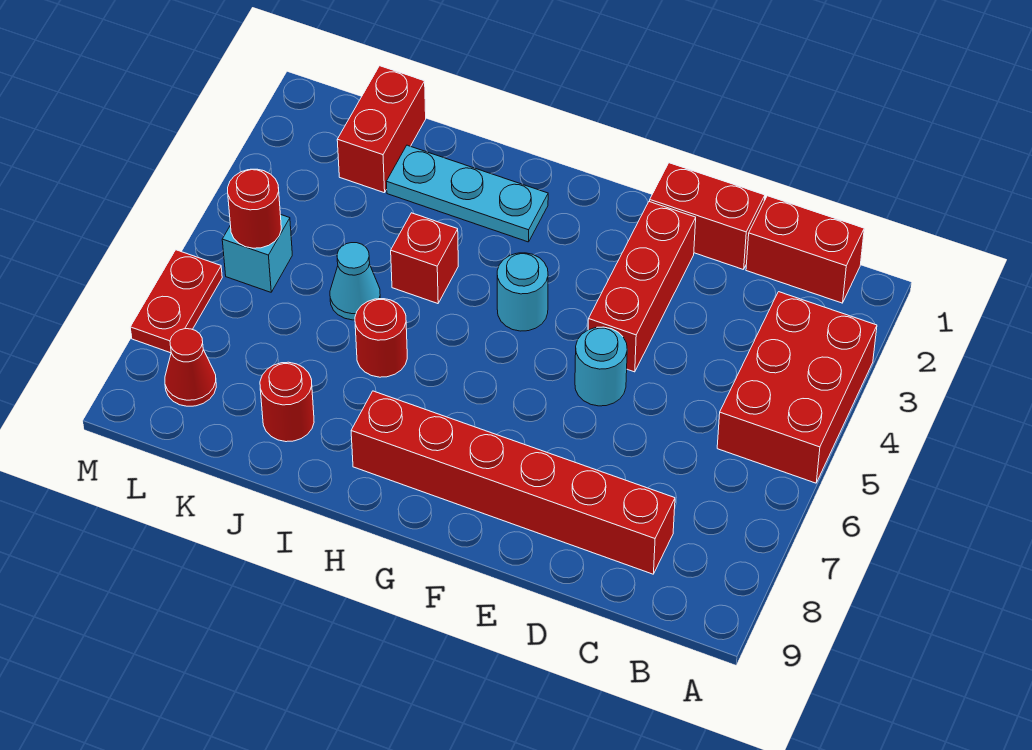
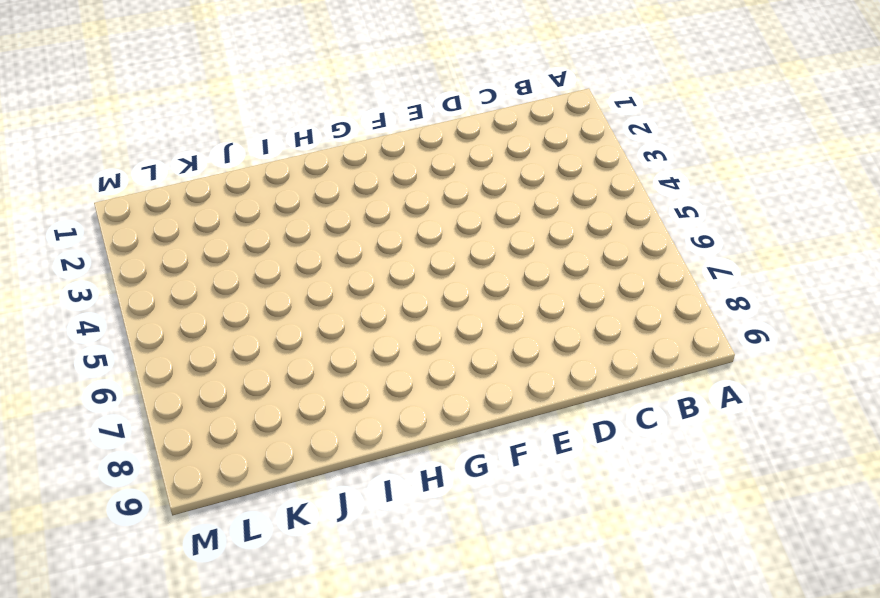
none -> red 2x3 brick [717,292,877,483]
none -> red 1x2 brick [746,196,864,303]
none -> red 1x6 brick [351,391,675,574]

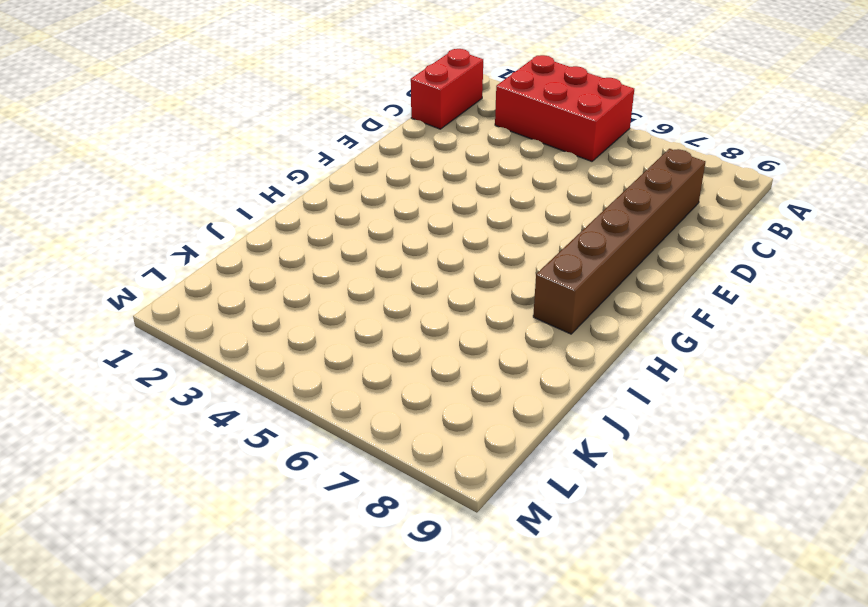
brown 1x6 brick [533,149,705,334] -> red 1x6 brick [351,391,675,574]
none -> red 1x2 brick [650,163,765,270]
none -> red 1x3 brick [588,201,696,372]
none -> cyan 1x1 round brick [575,327,627,406]

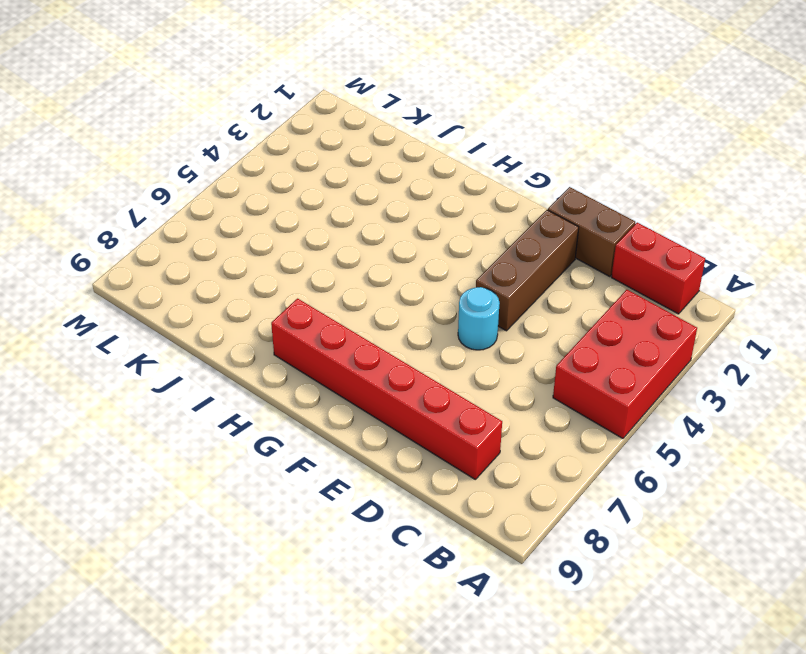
brown 1x2 brick [548,187,635,276] -> red 1x2 brick [650,163,765,270]
brown 1x3 brick [476,210,579,331] -> red 1x3 brick [588,201,696,372]
none -> cyan 1x1 round brick [497,253,548,331]
none -> cyan 1x3 plate [386,145,548,242]
none -> red 1x1 brick [391,213,458,304]

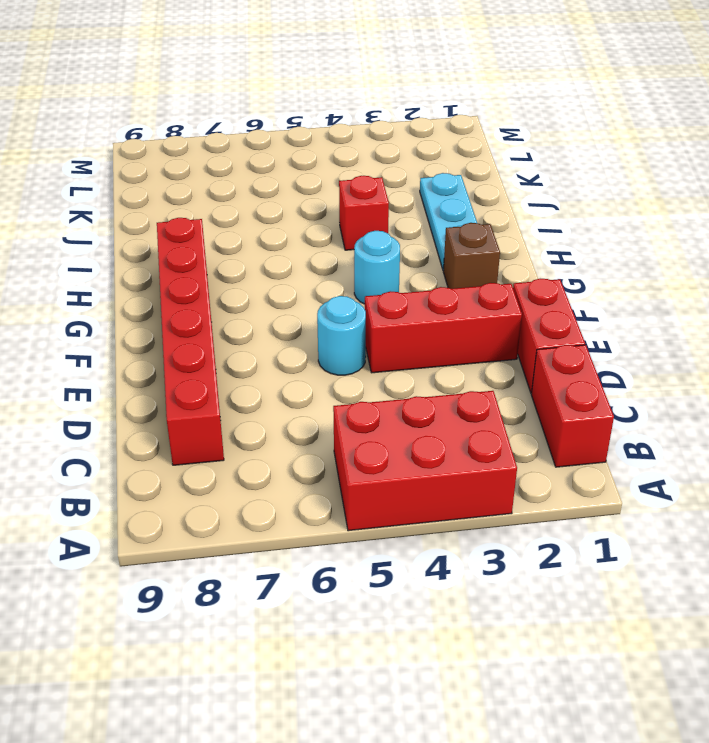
brown 1x1 brick [443,223,500,289] -> none
none -> red 1x1 round brick [355,299,407,377]
none -> cyan 1x1 cone [330,243,380,320]
none -> red 1x1 round brick [260,362,314,442]

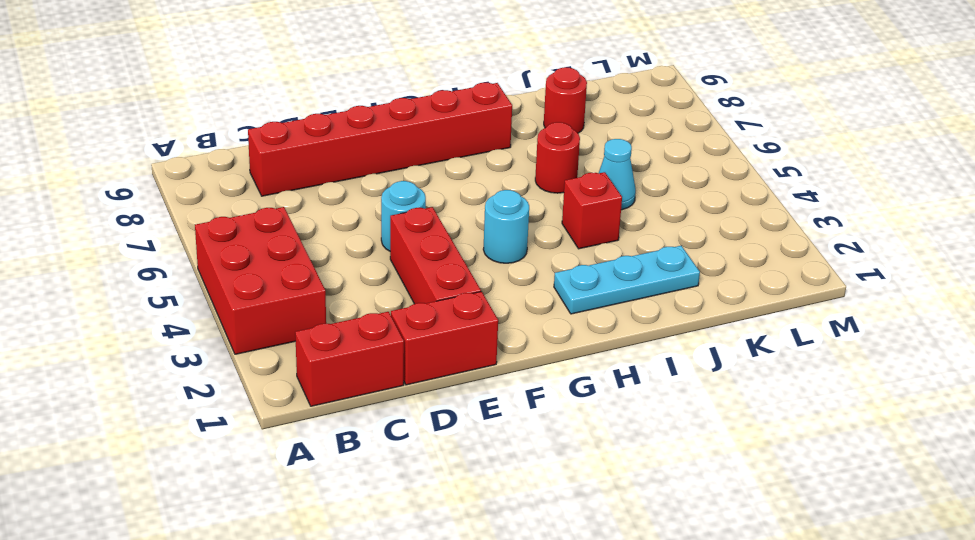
none -> red 1x2 brick [337,66,426,193]
none -> cyan 1x1 brick [222,214,292,292]
none -> red 1x1 cone [165,329,216,406]

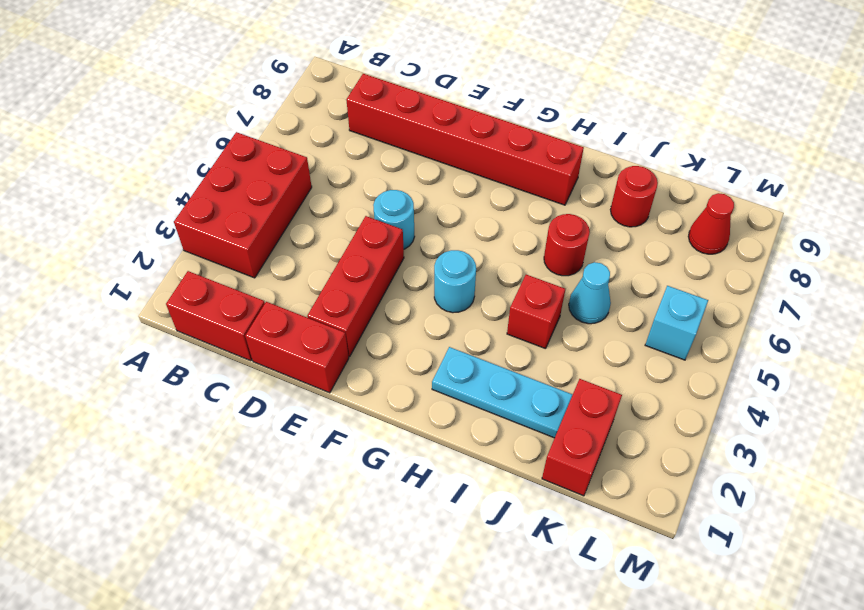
none -> red 1x2 plate [130,250,222,353]
none -> red 1x1 round brick [228,169,281,248]

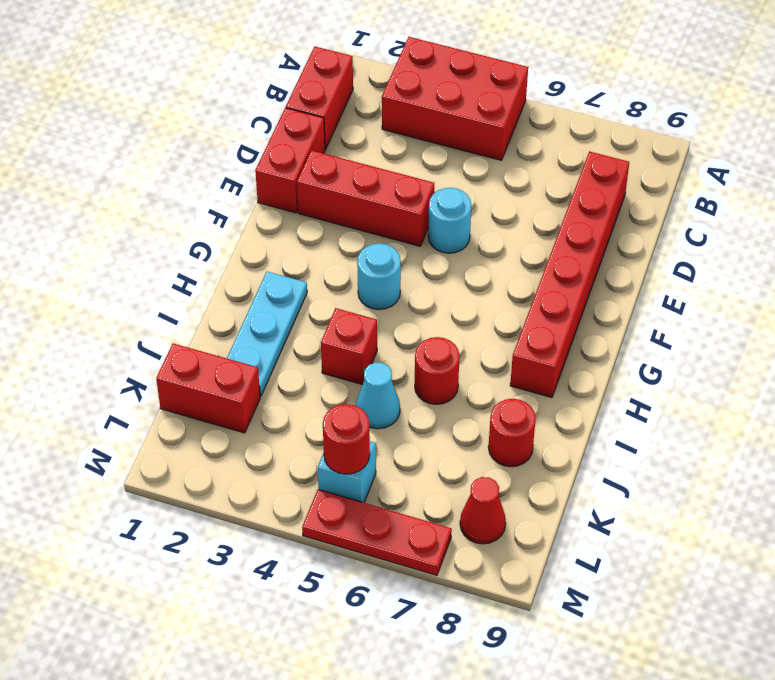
red 1x3 plate [302,489,452,575] -> red 1x2 plate [130,250,222,353]

